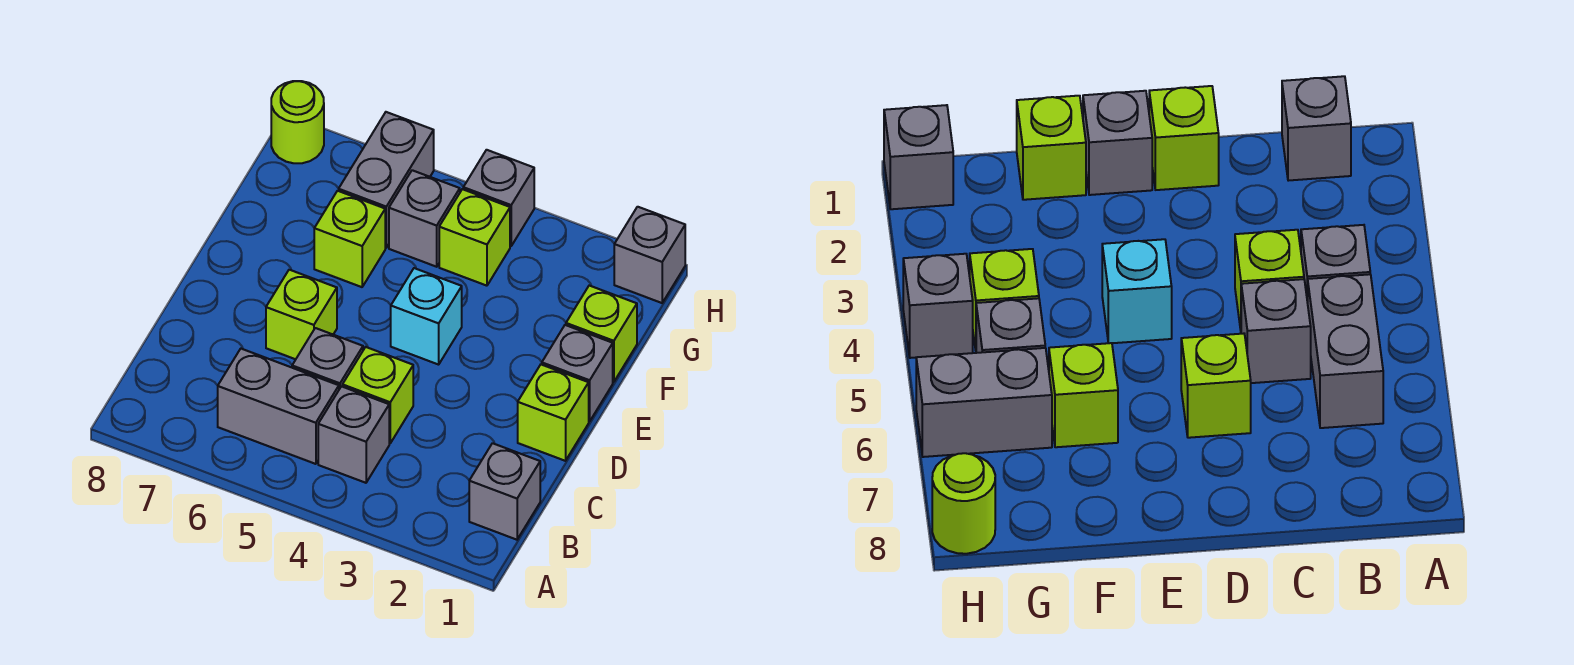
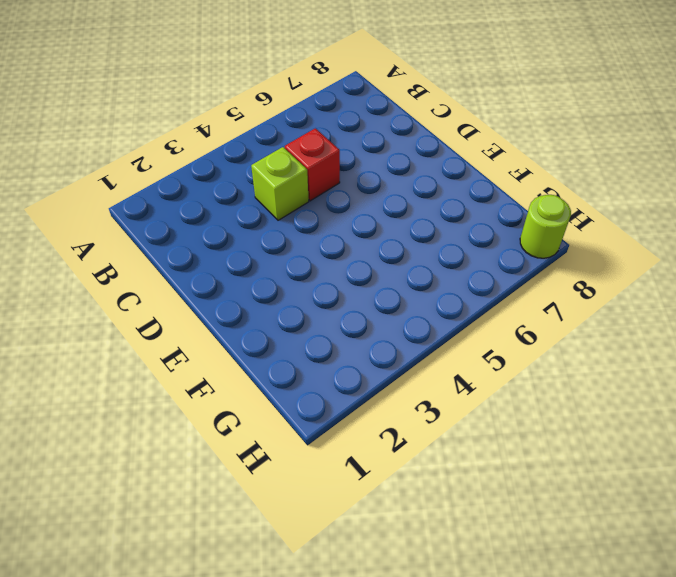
red 1x1 brick [285,128,340,201] -> grey 1x1 brick [292,328,363,389]
none -> grey 1x1 brick [469,443,540,540]
none -> grey 1x1 brick [318,386,389,483]
none -> grey 1x2 brick [218,349,339,464]

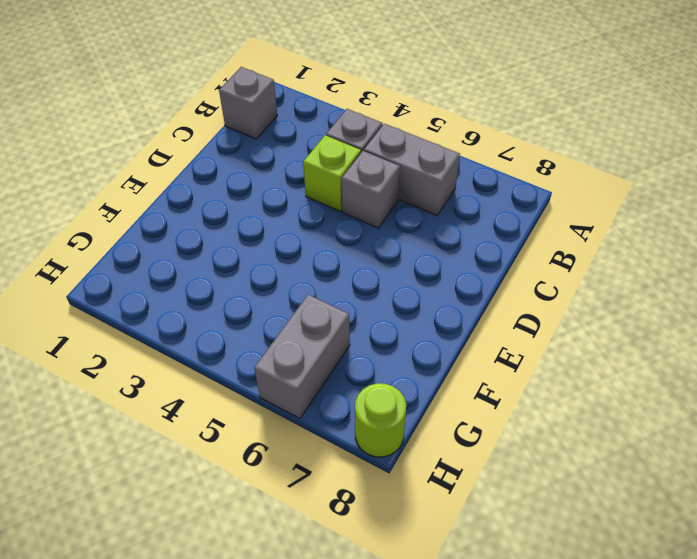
none -> lime 1x1 brick [518,364,589,461]
none -> lime 1x1 brick [266,270,337,359]
none -> grey 1x1 brick [542,325,613,421]

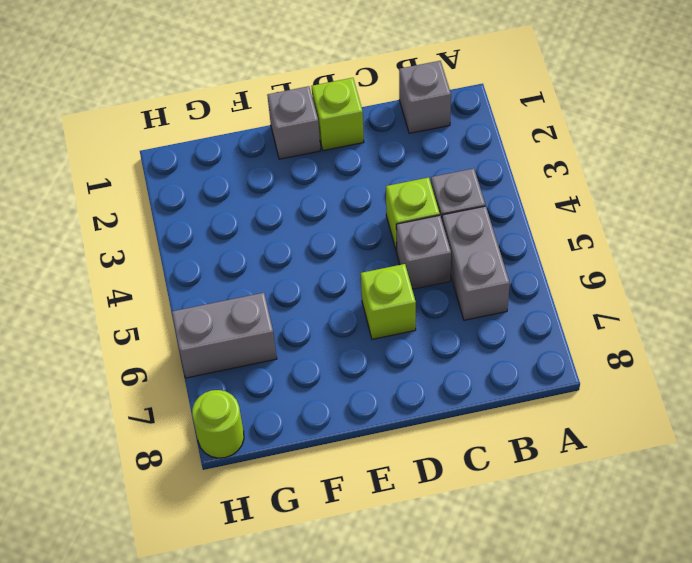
none -> cyan 1x1 brick [391,268,462,365]
none -> lime 1x1 brick [566,286,637,382]
none -> lime 1x1 brick [314,191,385,287]

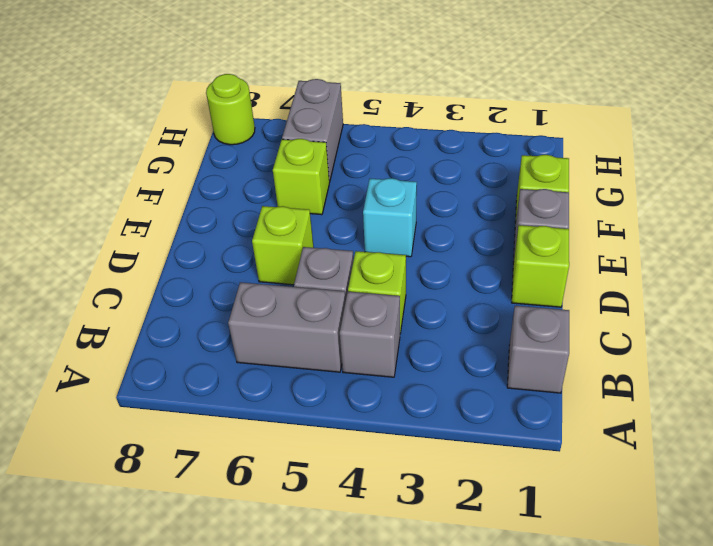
none -> lime 1x1 brick [439,189,510,286]
none -> grey 1x1 brick [389,170,460,267]
none -> grey 1x1 brick [614,207,685,303]

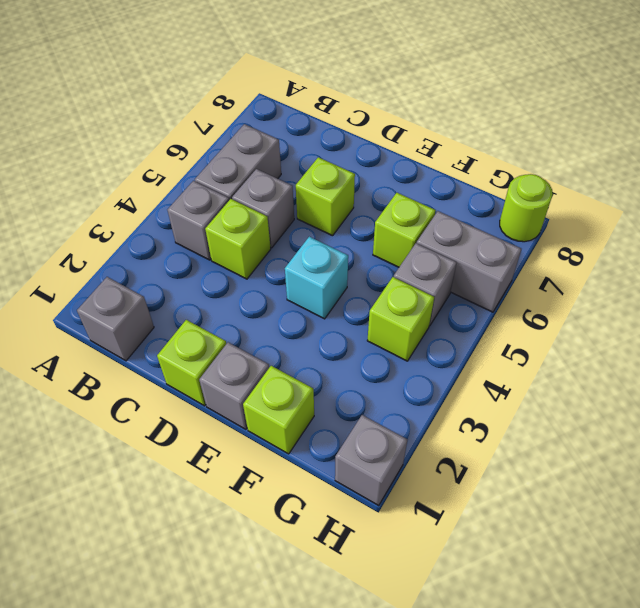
none -> grey 1x1 brick [463,150,534,246]

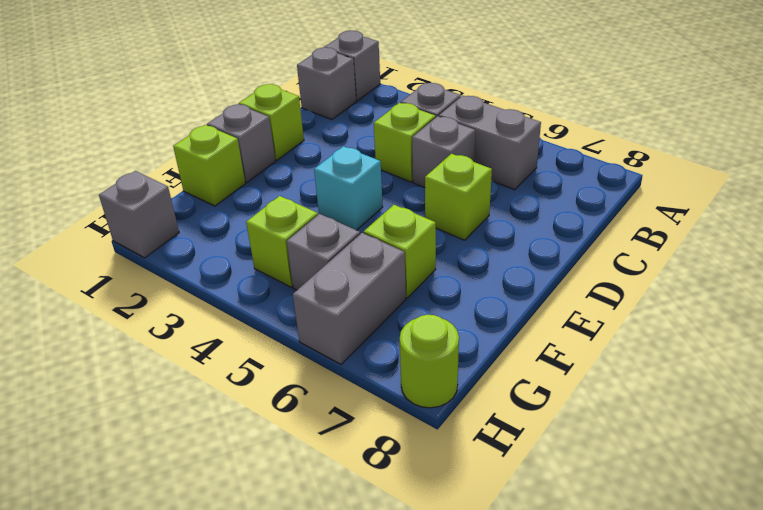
grey 1x1 brick [325,31,380,101] -> grey 1x1 brick moved to [463,150,534,246]

